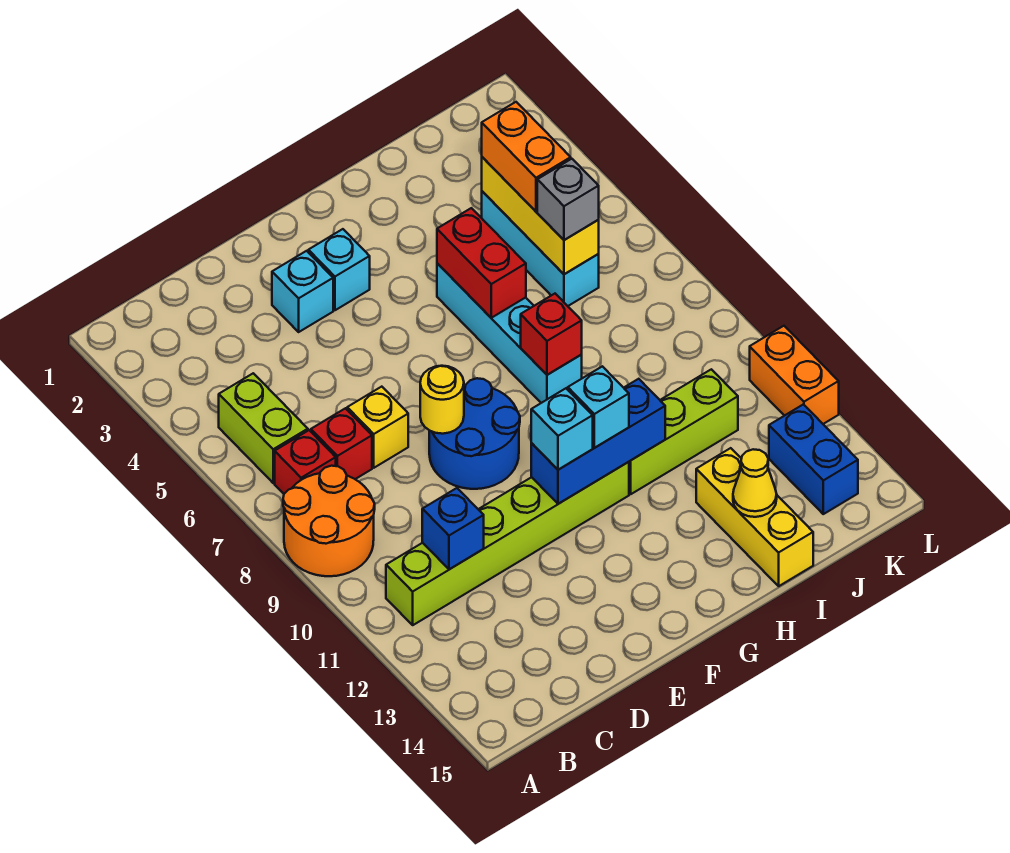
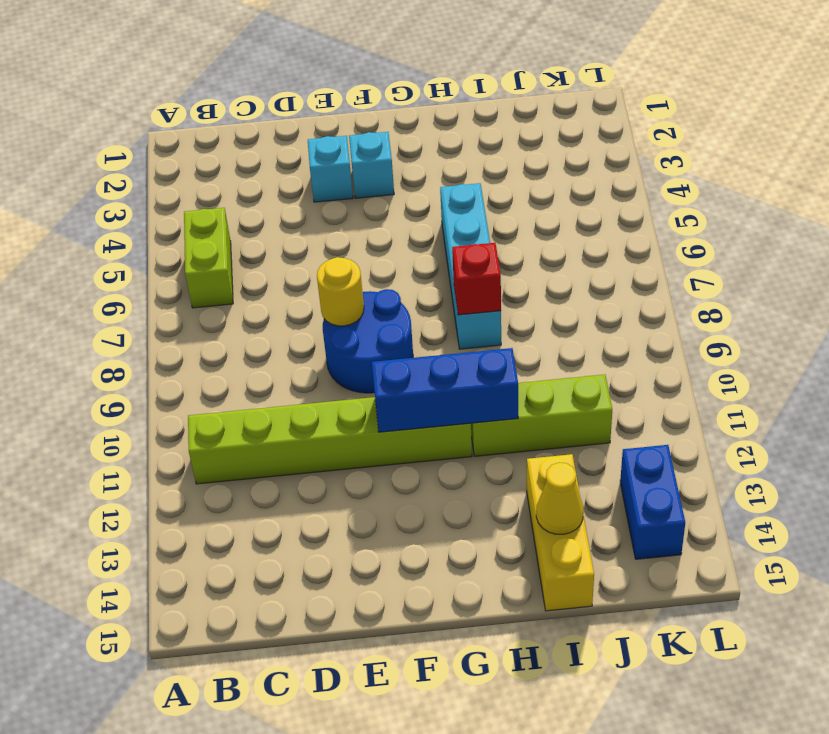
none -> orange 2x2 round brick [283,466,375,576]
none -> red 1x1 brick [275,430,336,494]
none -> red 1x1 brick [311,408,372,479]

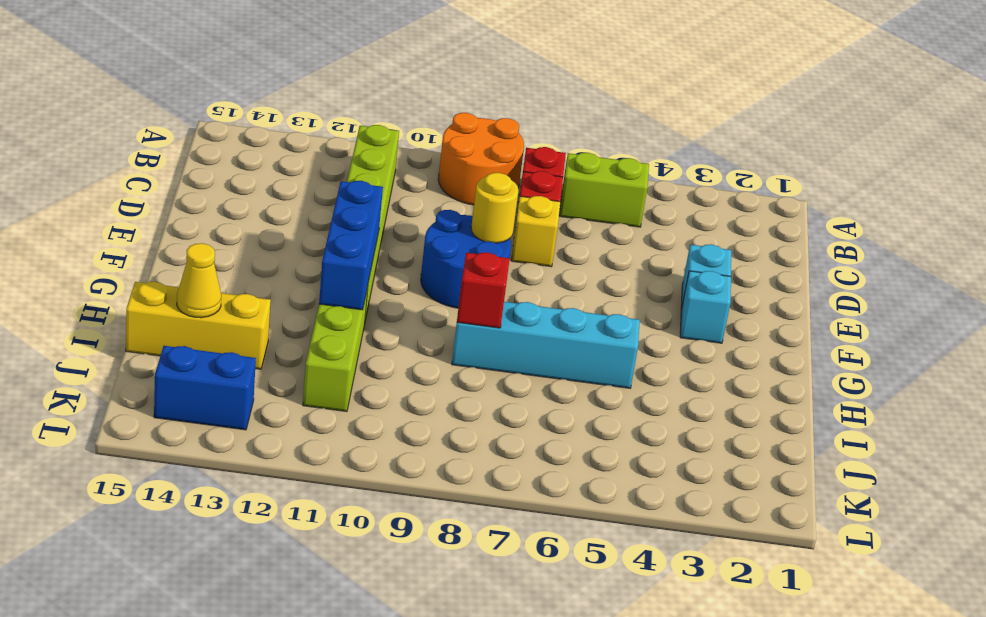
none -> cyan 1x3 brick [482,191,599,306]
none -> orange 1x2 brick [750,326,839,424]
none -> blue 1x1 brick [422,488,484,569]

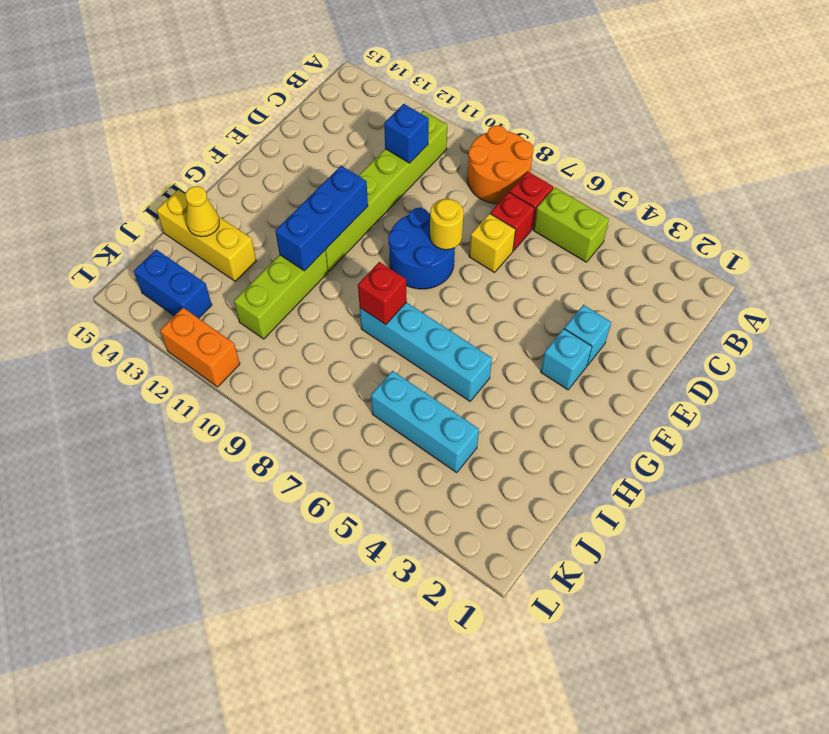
none -> red 1x2 brick [437,208,526,318]
none -> yellow 1x3 brick [482,157,599,274]
none -> cyan 1x1 brick [531,388,593,470]

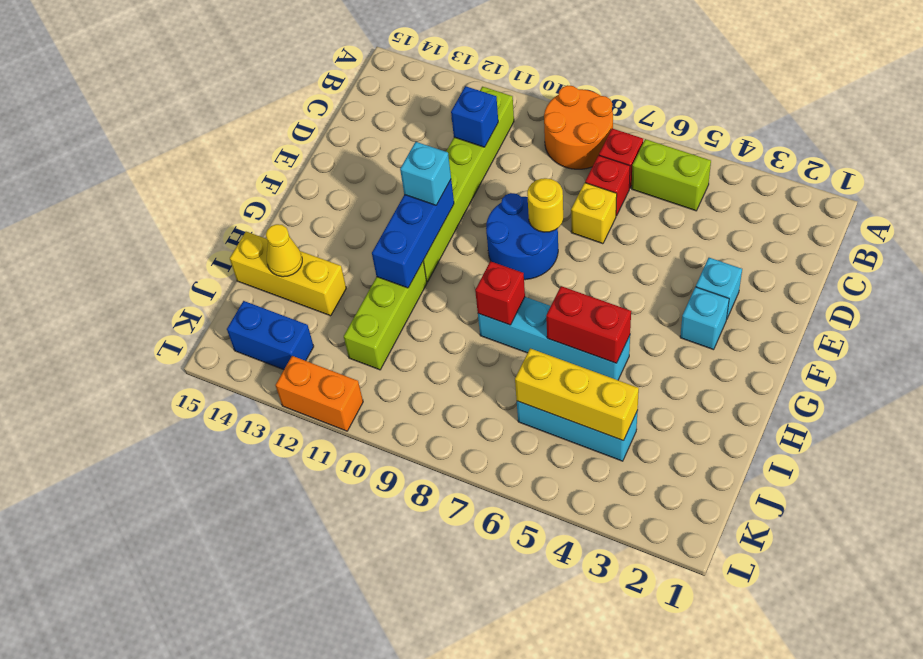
none -> cyan 1x1 brick [568,366,629,448]
none -> orange 1x2 brick [482,102,571,212]
none -> grey 1x1 brick [537,159,599,240]

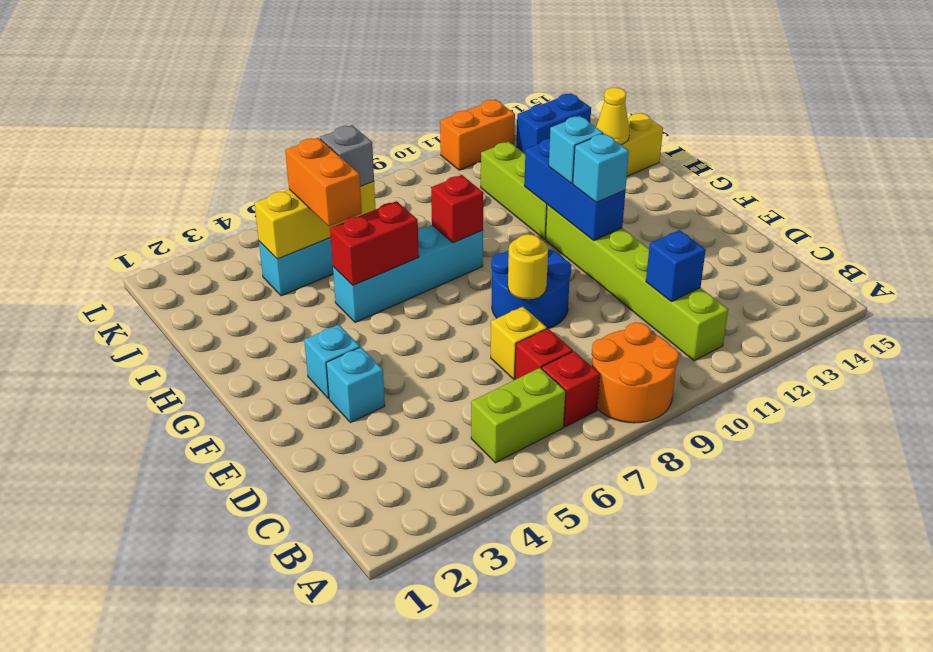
orange 1x2 brick [285,138,362,226] -> orange 1x2 brick turned to [482,102,571,212]

